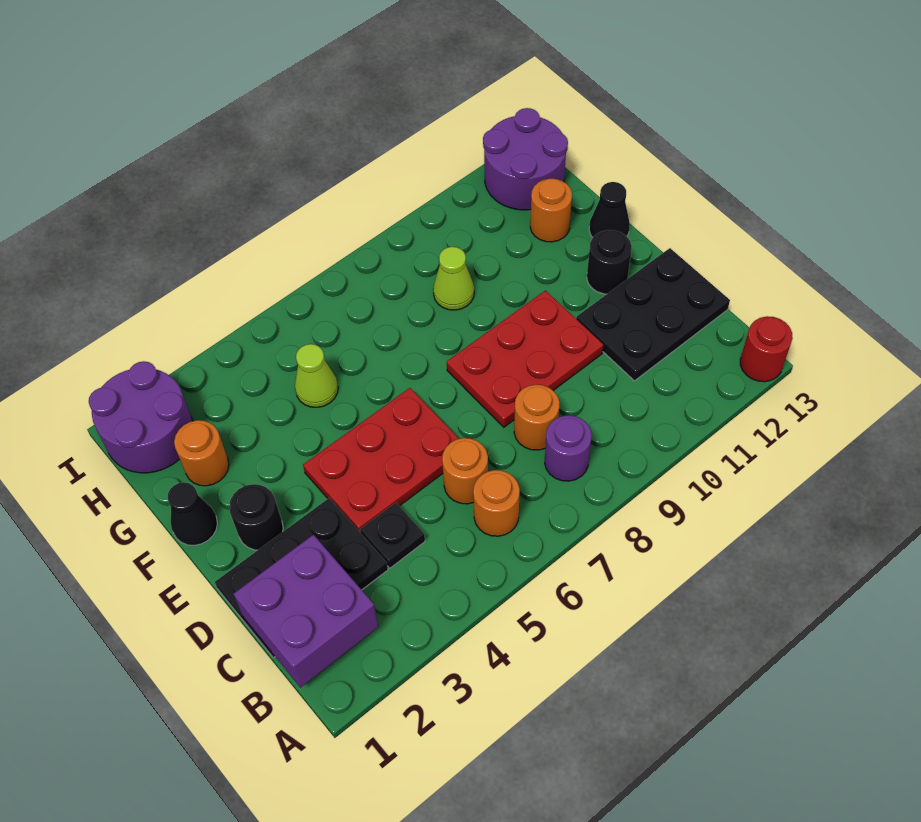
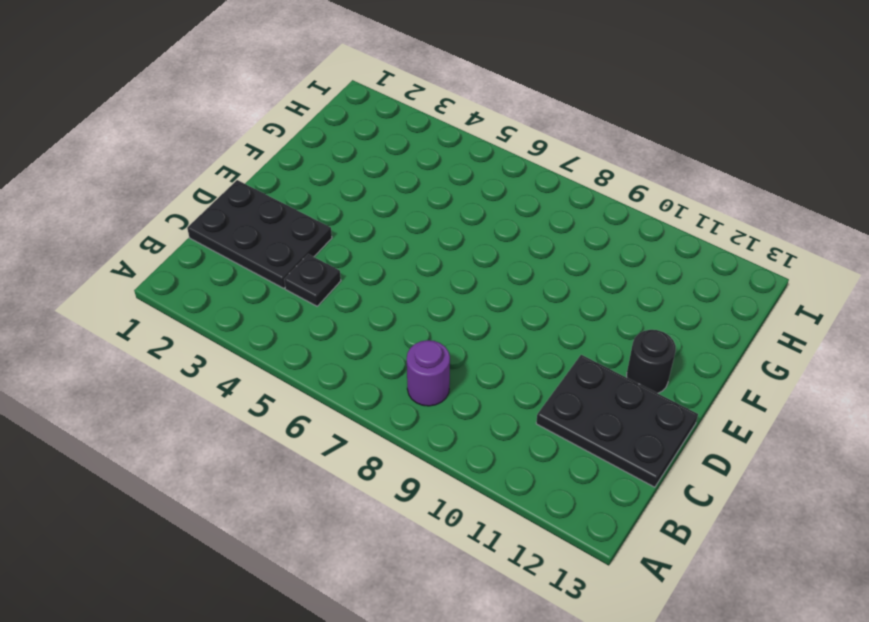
none -> red 1x1 round brick [740,316,793,382]
none -> orange 1x1 round brick [473,470,520,536]
none -> orange 1x1 round brick [442,438,488,504]

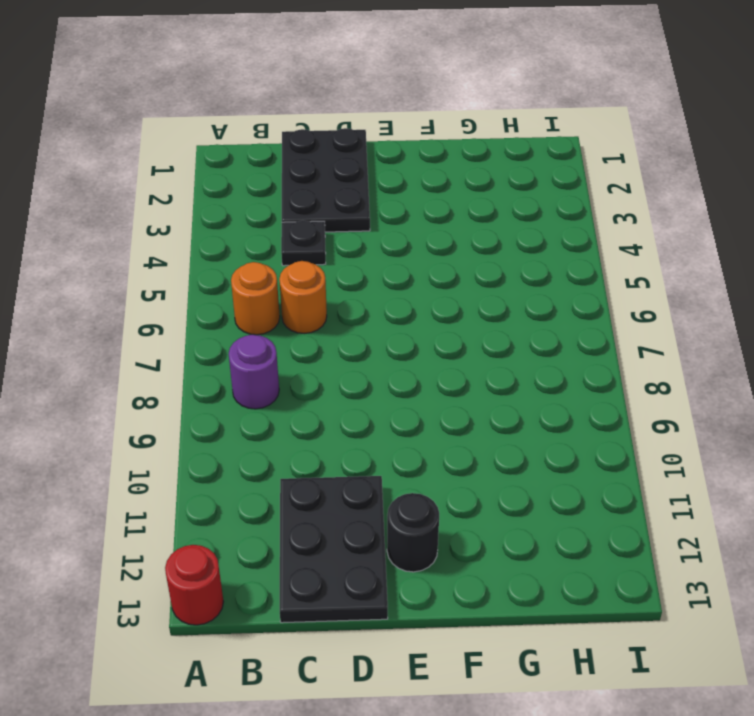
none -> orange 1x1 round brick [514,385,560,450]
none -> red 2x3 plate [303,388,459,533]
none -> red 2x3 plate [447,290,603,427]

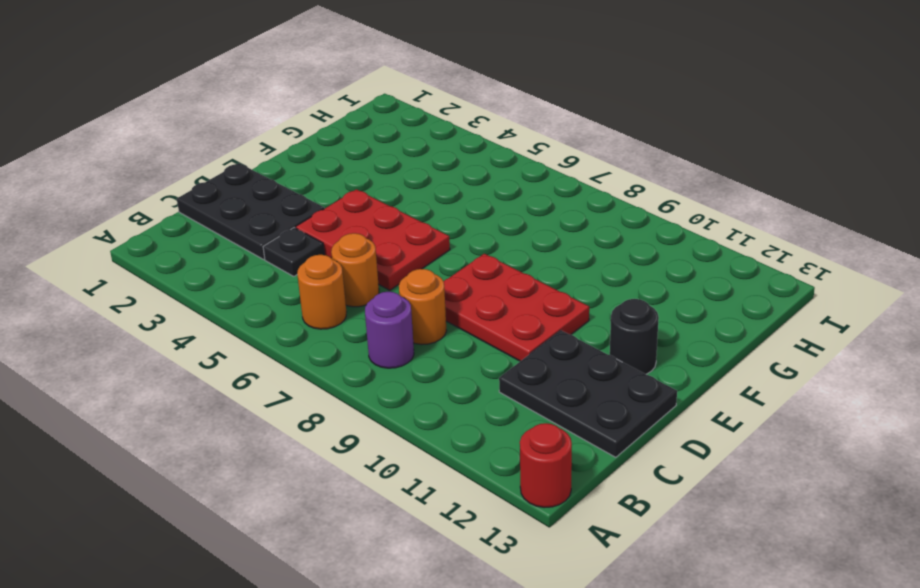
none -> black 1x1 round brick [229,484,283,550]
none -> black 1x1 cone [168,482,217,545]
none -> black 1x1 cone [589,182,630,237]

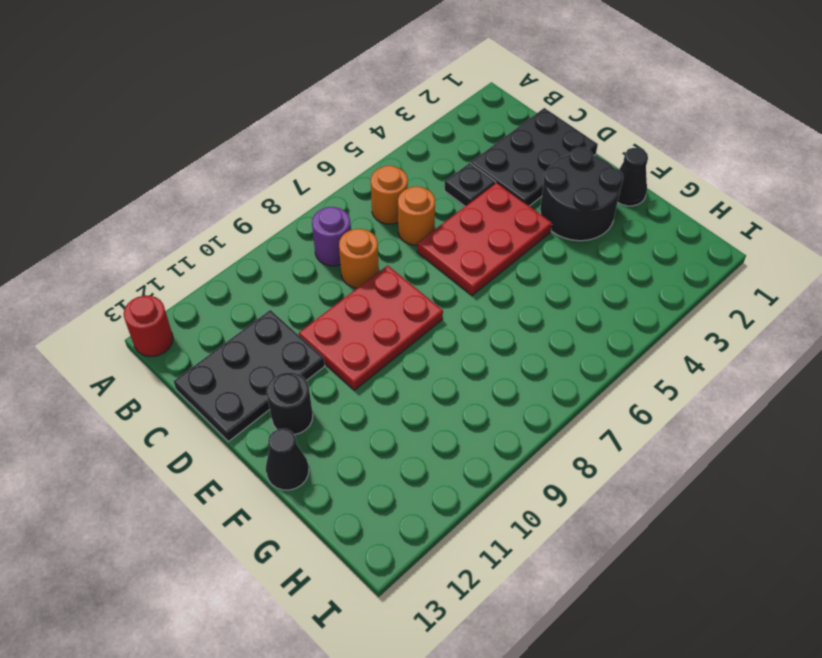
black 2x2 round brick [540,147,623,241] -> black 1x1 round brick [229,484,283,550]
none -> orange 1x1 round brick [174,420,229,486]
none -> lime 1x1 cone [295,344,338,407]
none -> lime 1x1 cone [433,247,474,310]

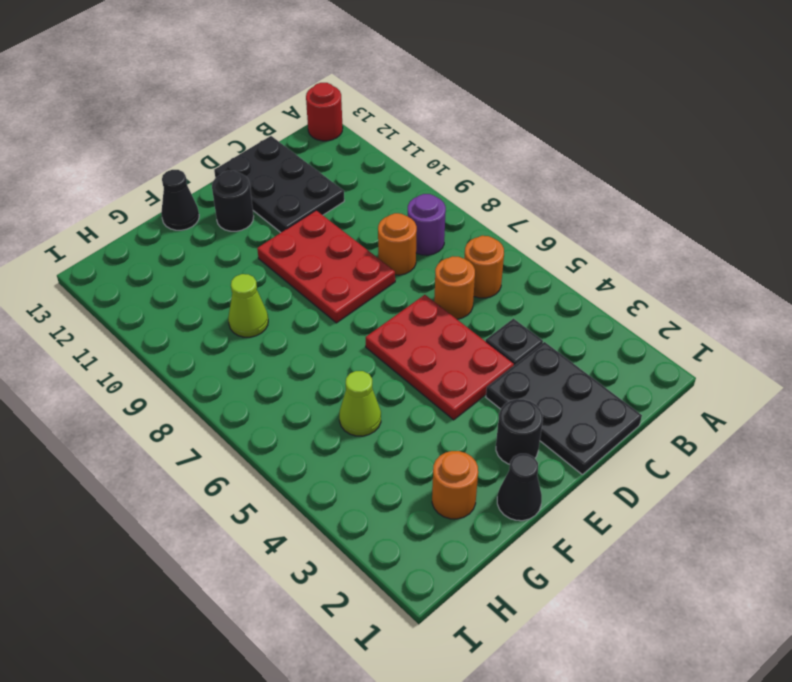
none -> orange 1x1 round brick [530,179,572,242]
none -> purple 2x2 round brick [89,361,192,473]
none -> purple 2x2 round brick [483,108,568,210]

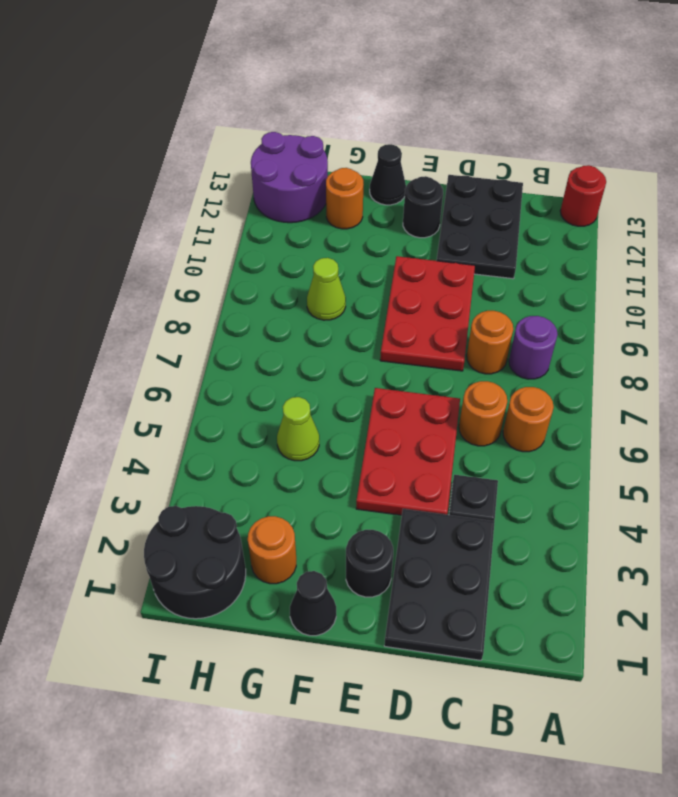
black 2x2 round brick [144,506,246,619] -> purple 2x2 round brick [89,361,192,473]
none -> purple 2x2 brick [234,534,379,688]

